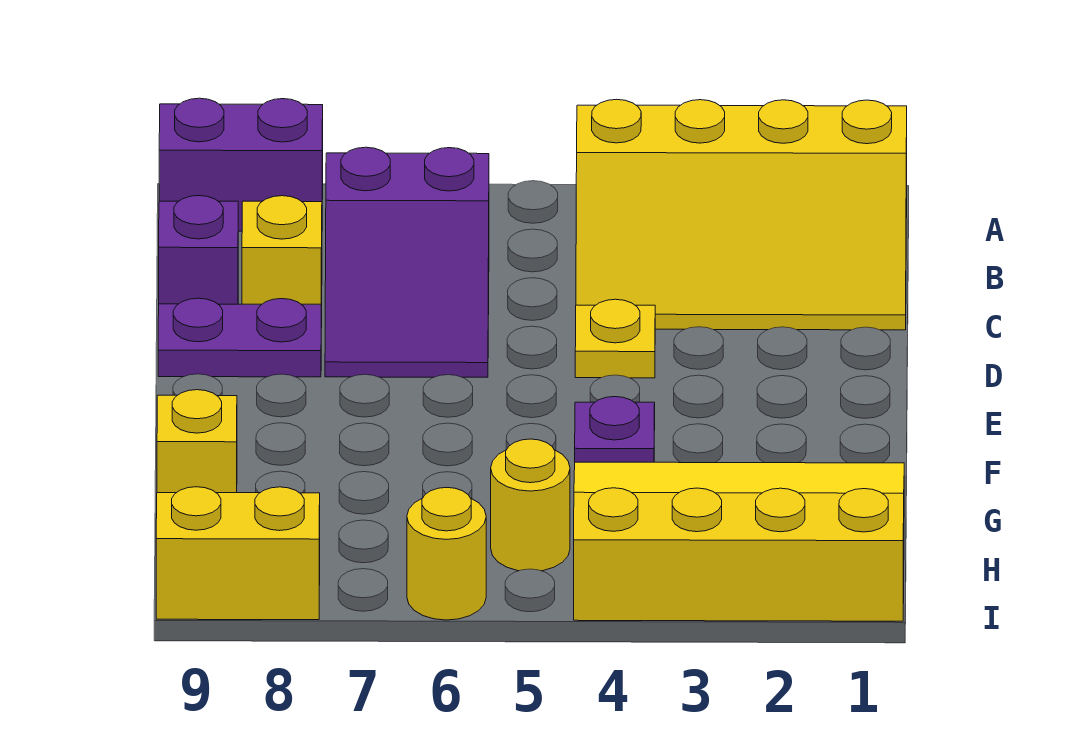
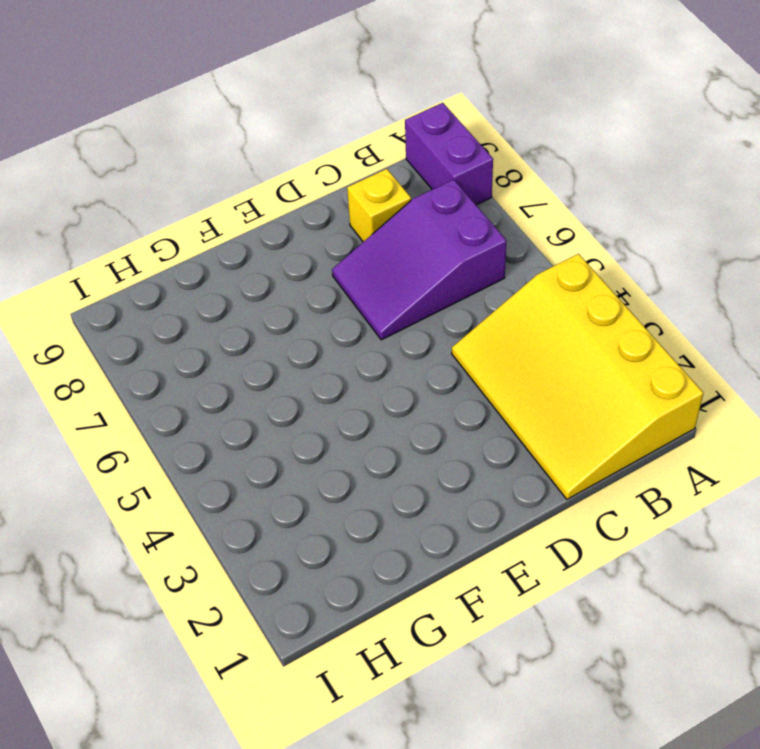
none -> purple 1x1 brick [159,196,238,304]
none -> yellow 1x1 plate [575,299,655,378]
none -> purple 1x2 plate [158,298,321,377]

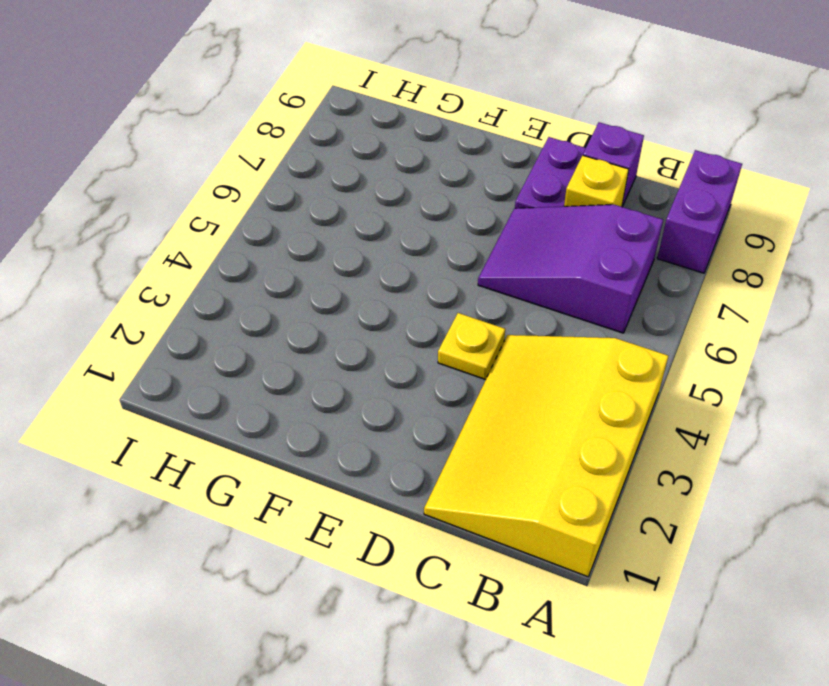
none -> purple 1x1 plate [575,397,655,462]
none -> yellow 3x4 slope [574,462,904,621]
none -> yellow 1x1 brick [157,390,237,493]

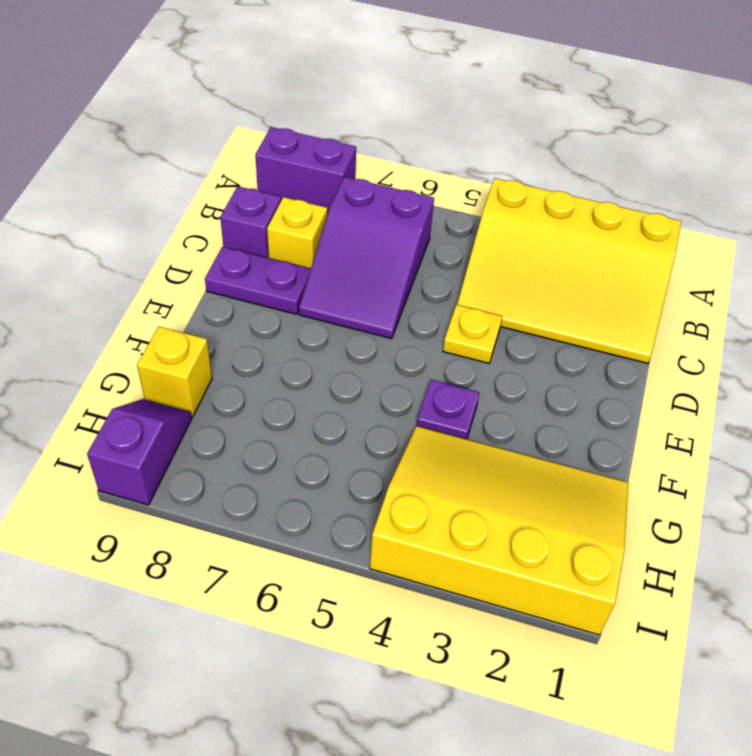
purple 1x2 slope [87,399,192,505] -> yellow 1x2 brick [156,487,320,620]
none -> yellow 1x1 round brick [491,439,570,571]
none -> yellow 1x1 round brick [407,487,486,620]

